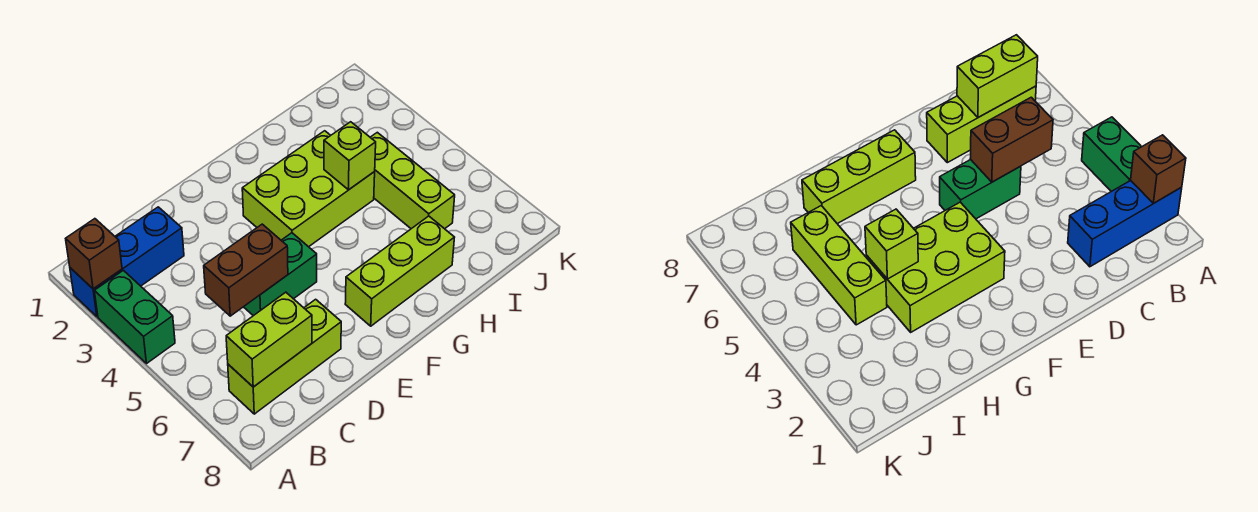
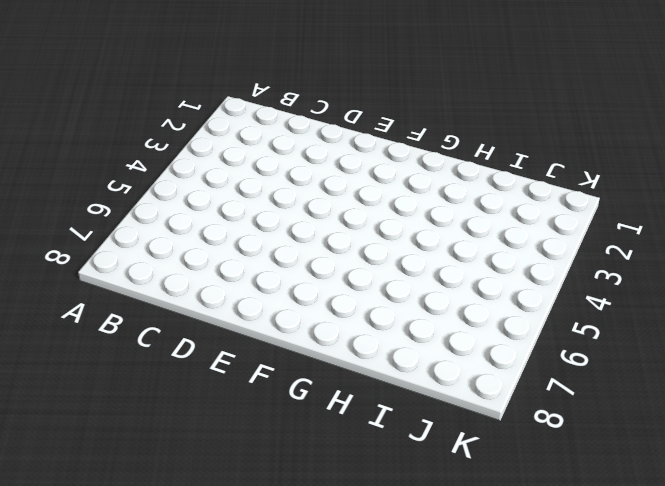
none -> blue 1x3 brick [70,207,184,317]
none -> green 1x2 brick [94,270,175,364]

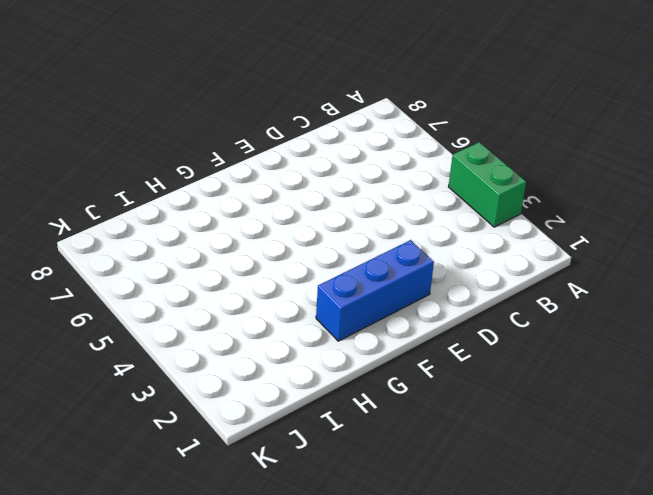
blue 1x3 brick [316,240,434,341] -> blue 1x3 brick moved to [70,207,184,317]
none -> lime 1x3 brick [228,299,341,414]
none -> green 1x2 brick [244,233,317,316]

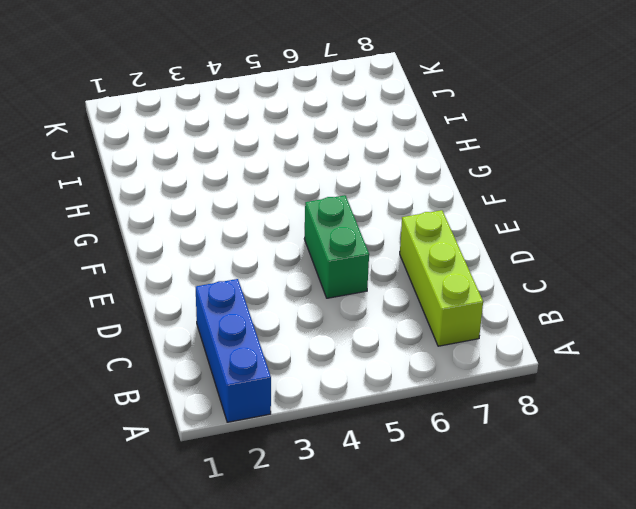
none -> green 1x2 brick [94,270,175,364]
none -> lime 2x3 brick [242,131,375,247]

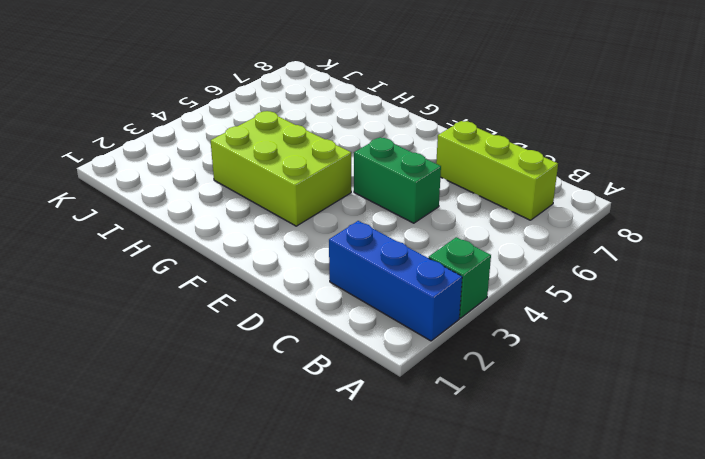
green 1x1 brick [429,237,491,318] -> green 1x2 brick [94,270,175,364]
none -> lime 1x3 brick [345,216,455,326]
none -> lime 1x3 brick [370,132,455,229]

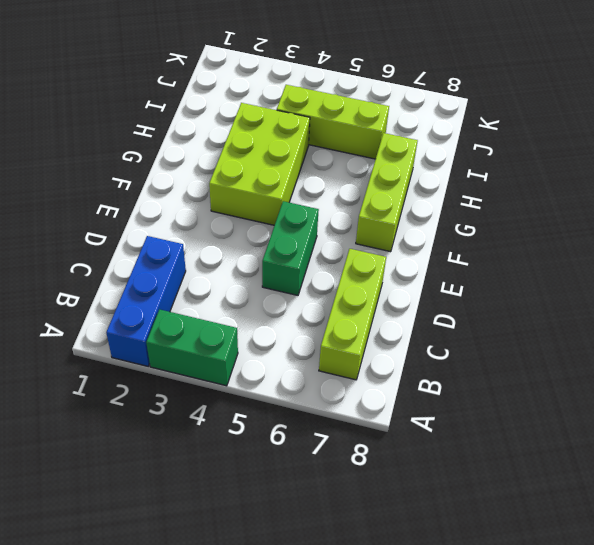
none -> brown 1x1 brick [66,219,122,289]
none -> lime 1x2 brick [226,292,312,387]

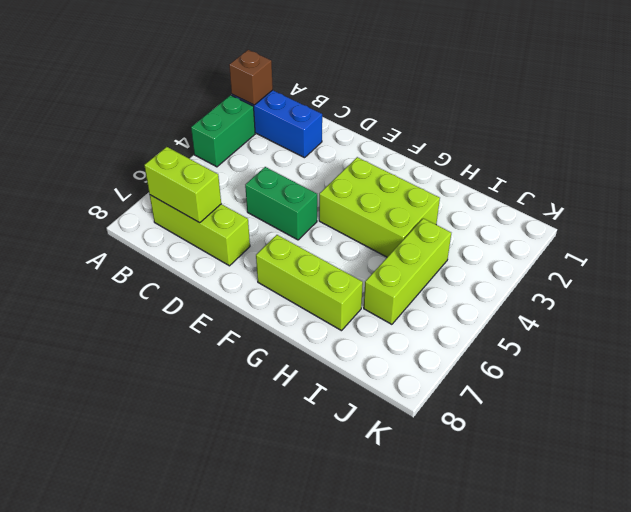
none -> brown 1x2 brick [204,224,288,316]
none -> lime 1x1 brick [324,122,376,190]

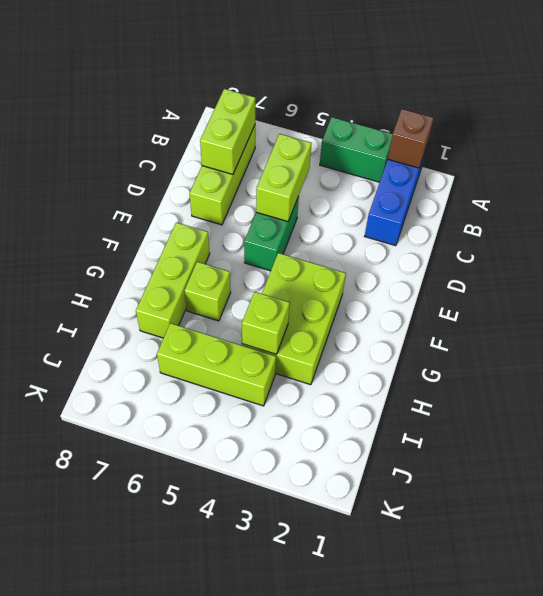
lime 1x2 brick [256,134,312,221] -> brown 1x2 brick [204,224,288,316]
lime 1x1 brick [185,262,231,321] -> none

